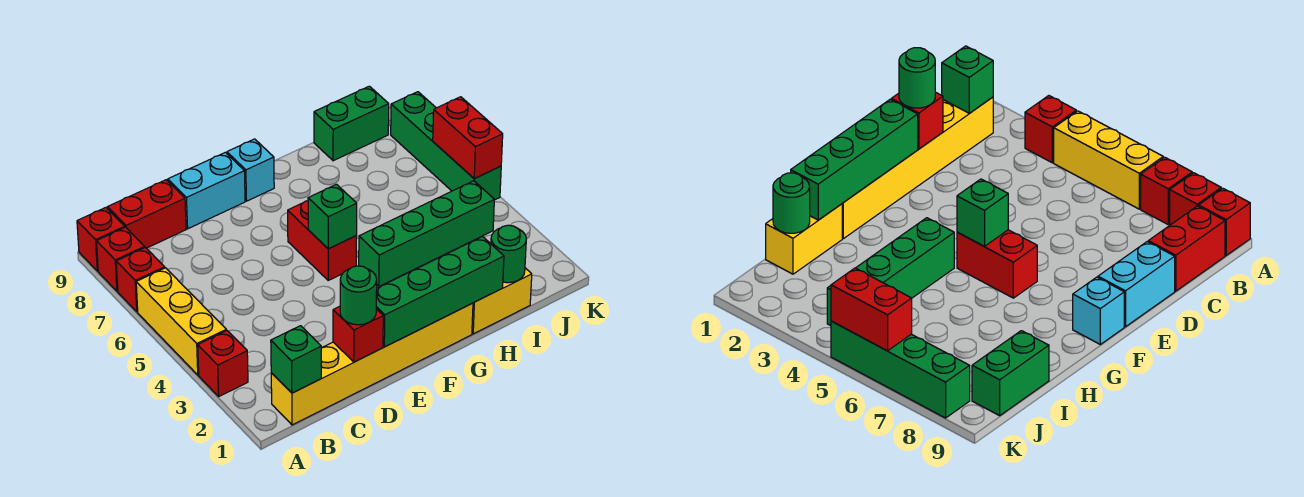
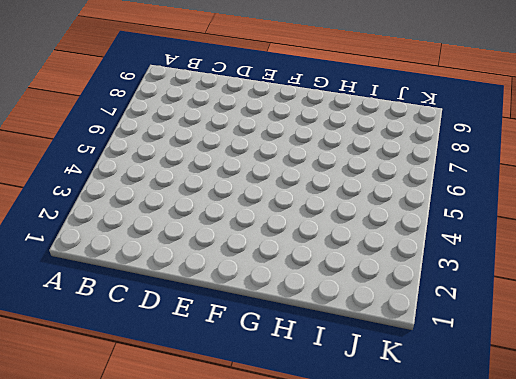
none -> red 1x1 brick [198,331,248,396]
none -> yellow 1x3 brick [136,268,226,375]
none -> red 1x1 brick [116,247,165,312]

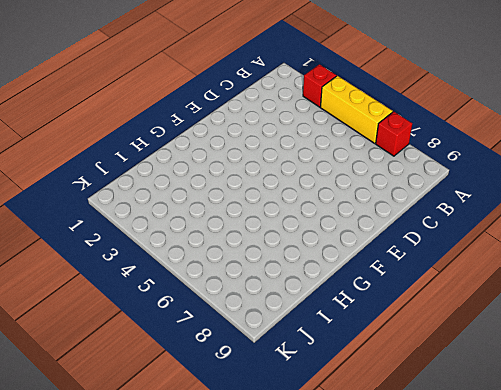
none -> red 1x1 brick [97,227,145,291]
none -> red 1x1 brick [77,208,125,271]
none -> yellow 1x6 brick [271,303,473,425]

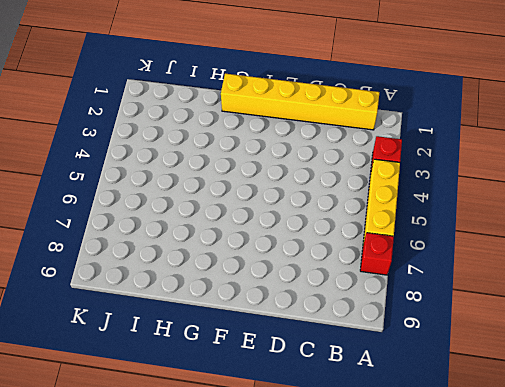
none -> red 1x1 brick [97,227,145,291]
none -> red 1x1 brick [77,208,125,271]
none -> red 1x2 brick [107,180,186,248]

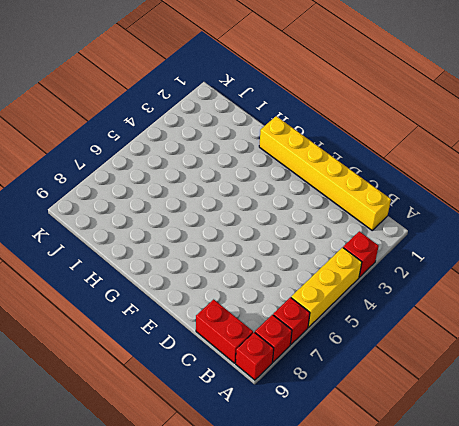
none -> cyan 1x2 brick [168,152,245,229]
none -> red 1x2 brick [288,201,357,280]
none -> cyan 1x1 brick [227,139,274,201]

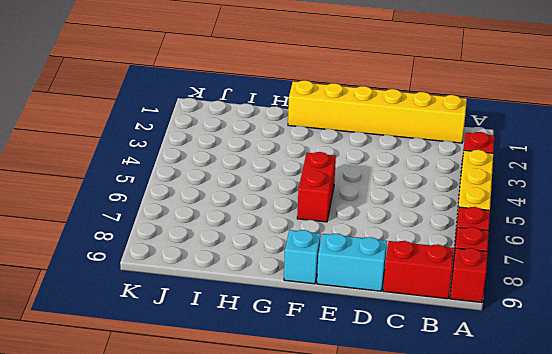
none -> green 1x4 brick [359,181,494,286]
none -> yellow 1x2 brick [472,268,532,334]
none -> green 1x2 brick [314,86,389,161]

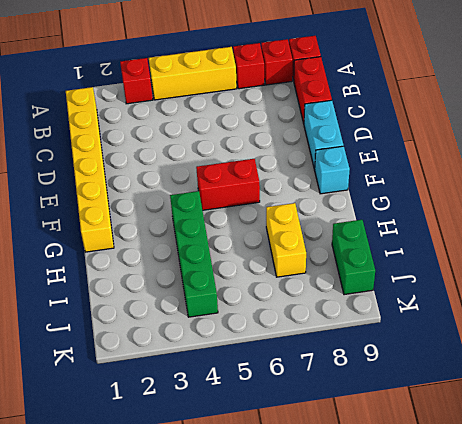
yellow 1x2 brick [266,203,306,277] -> yellow 1x2 brick moved to [472,268,532,334]
none -> green 1x4 brick [391,92,501,200]
none -> green 1x1 brick [271,326,321,393]
none -> red 1x1 brick [333,306,383,362]

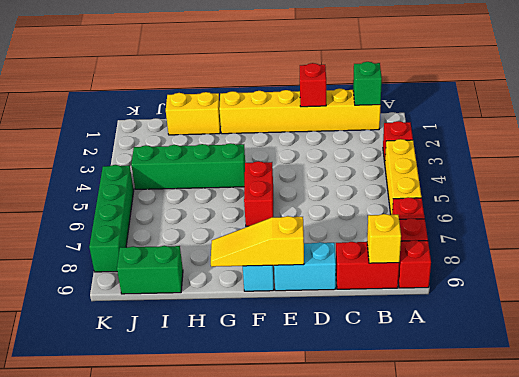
yellow 1x1 brick [367,214,401,263] -> none
yellow 1x3 slope [211,216,304,267] -> none
none -> green 1x4 brick [376,237,504,347]
none -> green 1x1 brick [308,184,357,249]
none -> green 1x1 round brick [491,225,526,283]

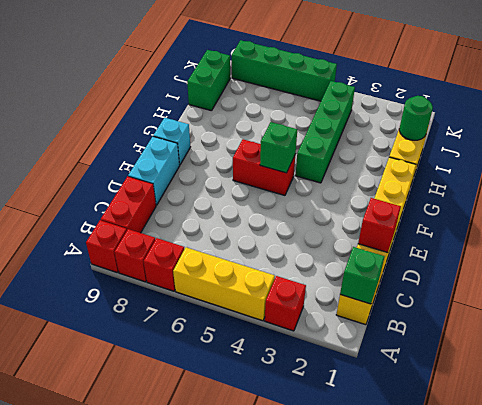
none -> green 1x4 brick [376,237,504,347]
none -> red 1x2 brick [433,97,503,179]
none -> green 1x1 round brick [340,266,377,325]

